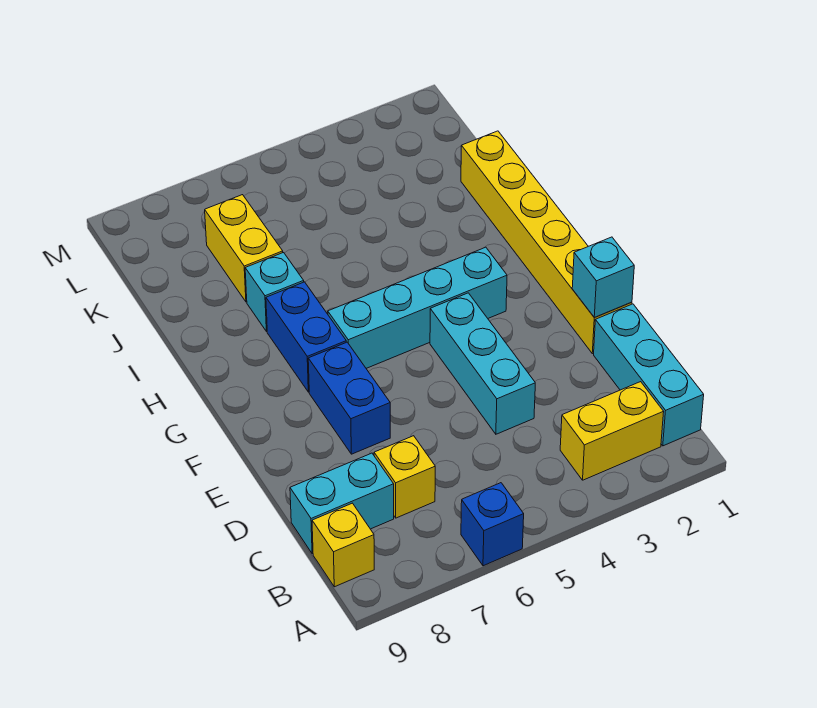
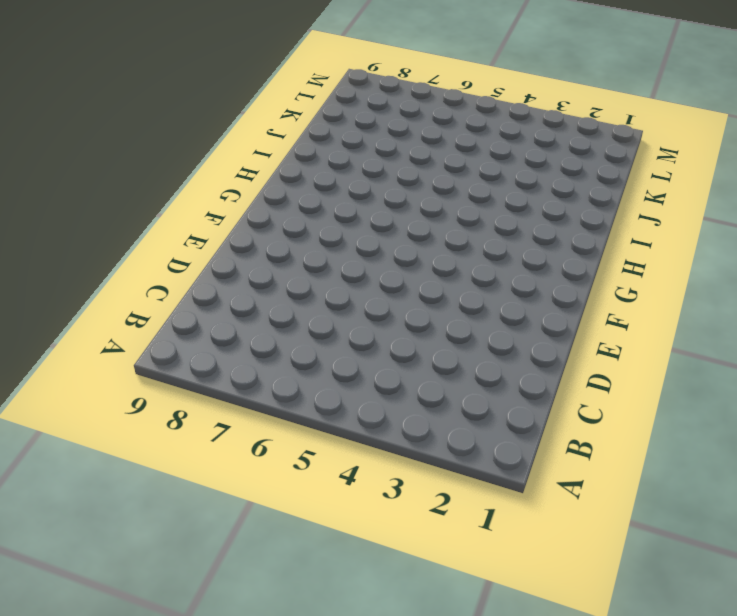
none -> blue 1x1 brick [461,483,524,566]
none -> cyan 1x3 brick [594,304,704,446]
none -> yellow 1x2 brick [560,382,664,480]

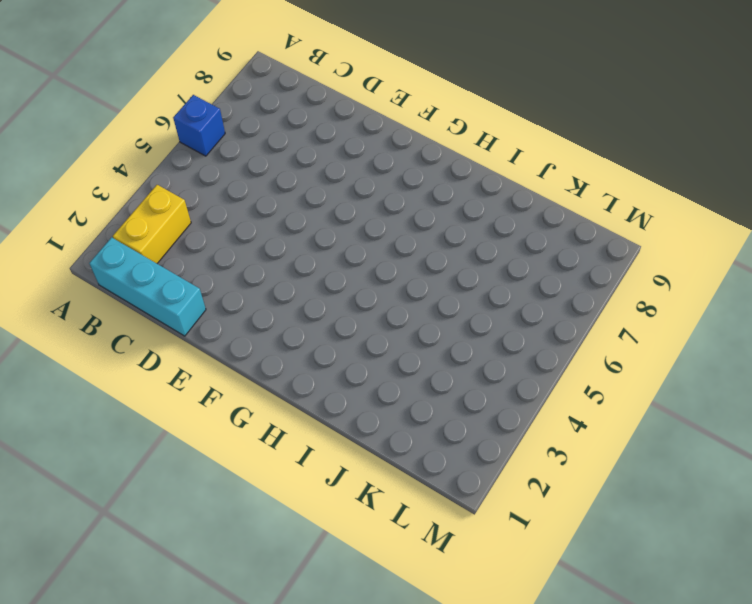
none -> yellow 1x1 brick [312,503,374,587]
none -> yellow 1x1 brick [374,436,435,518]
none -> cyan 1x2 brick [290,453,394,554]

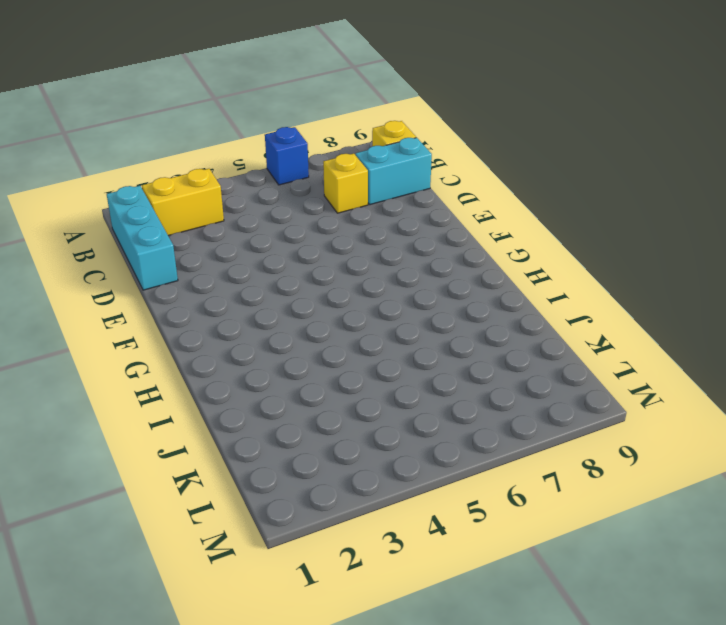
none -> cyan 1x3 brick [430,293,535,434]
none -> yellow 1x6 brick [461,131,632,354]
none -> blue 1x2 brick [308,342,390,454]

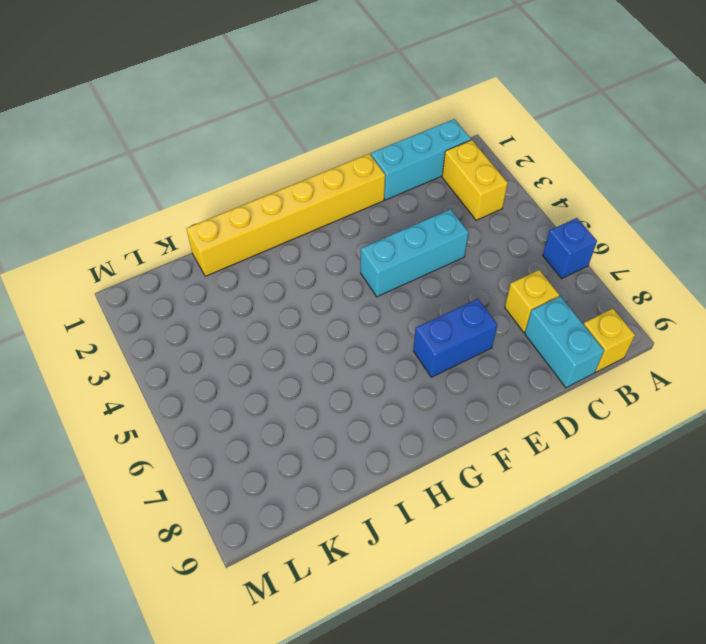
none -> cyan 1x4 brick [328,247,507,368]
none -> blue 1x2 brick [266,282,346,392]
none -> cyan 1x1 brick [245,253,304,332]

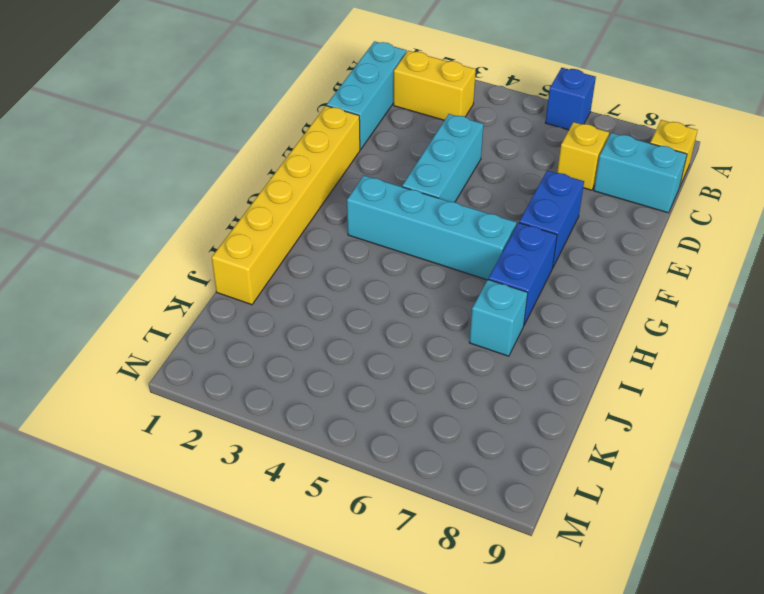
none -> yellow 1x2 brick [205,195,283,302]
none -> cyan 1x1 brick [572,237,634,318]

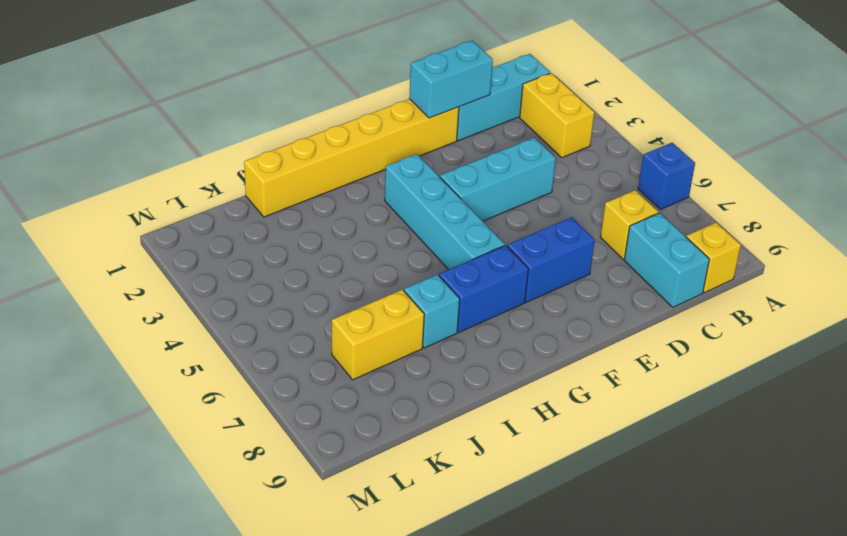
cyan 1x2 brick [409,40,493,118] -> cyan 1x1 brick [572,237,634,318]

